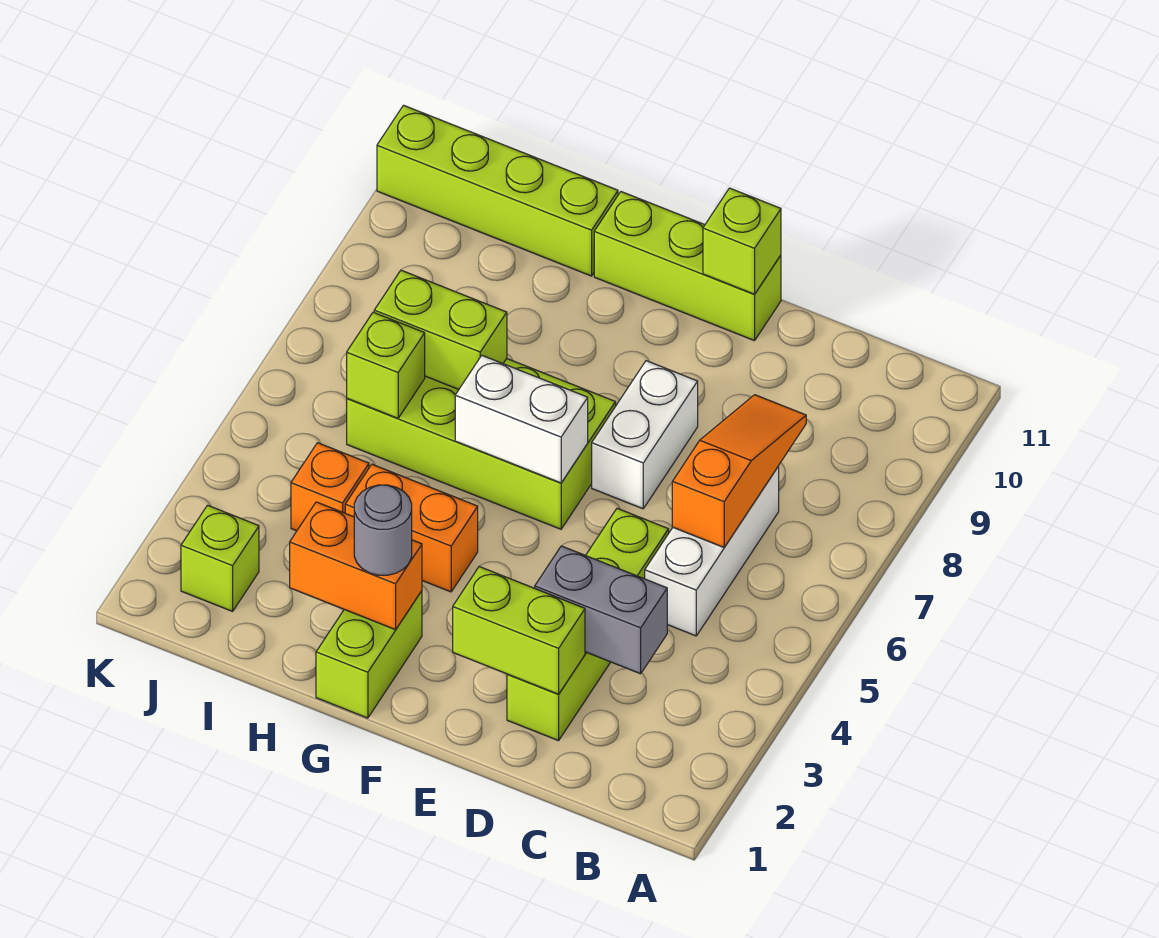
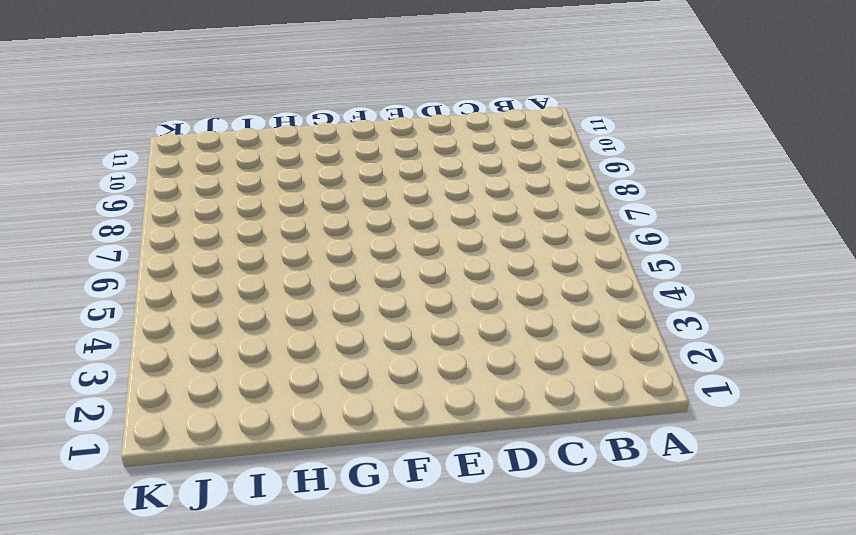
none -> white 1x3 brick [645,466,779,636]
none -> lime 1x4 brick [507,508,669,741]
none -> white 1x2 brick [592,361,698,509]

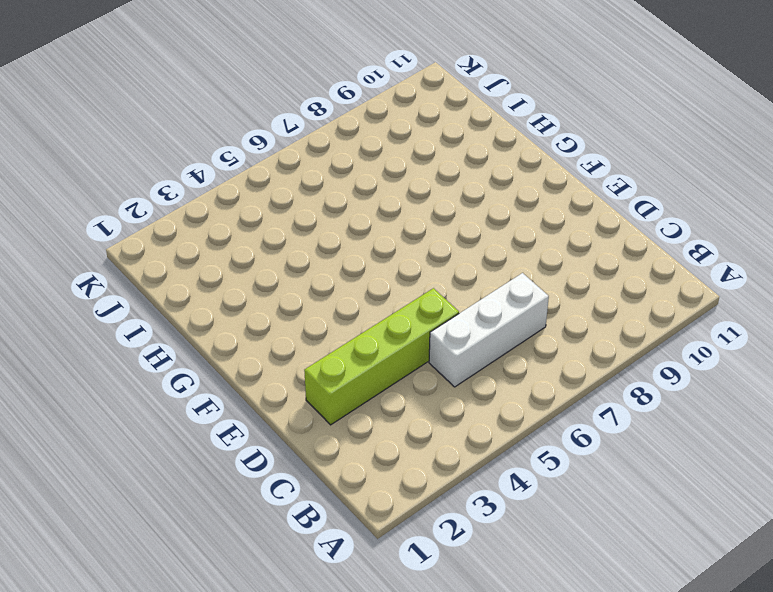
none -> white 1x2 brick [592,361,698,509]
none -> lime 1x3 brick [594,192,781,341]
none -> lime 2x4 brick [347,359,616,529]

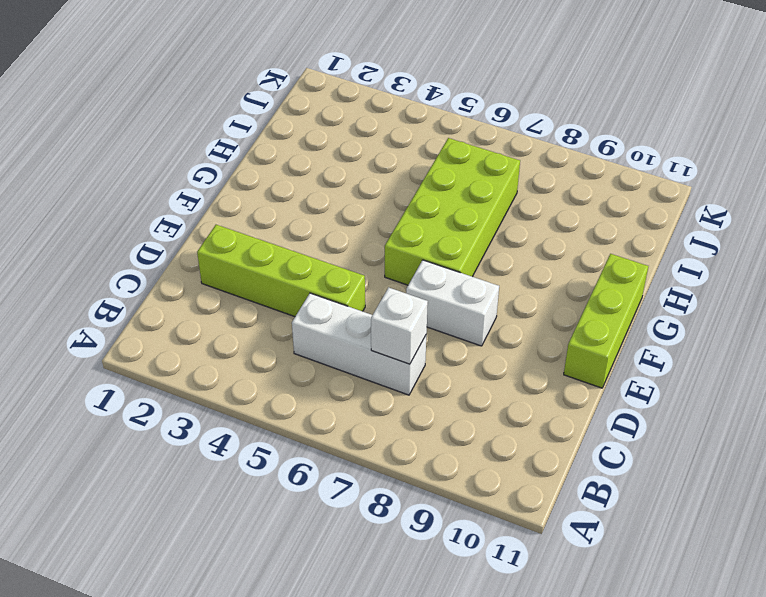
white 1x1 brick [371,287,428,364] -> orange 1x3 slope [672,395,806,547]
none -> lime 1x2 brick [316,591,422,718]
none -> orange 1x2 brick [345,464,478,592]
none -> lime 1x4 brick [377,105,618,276]

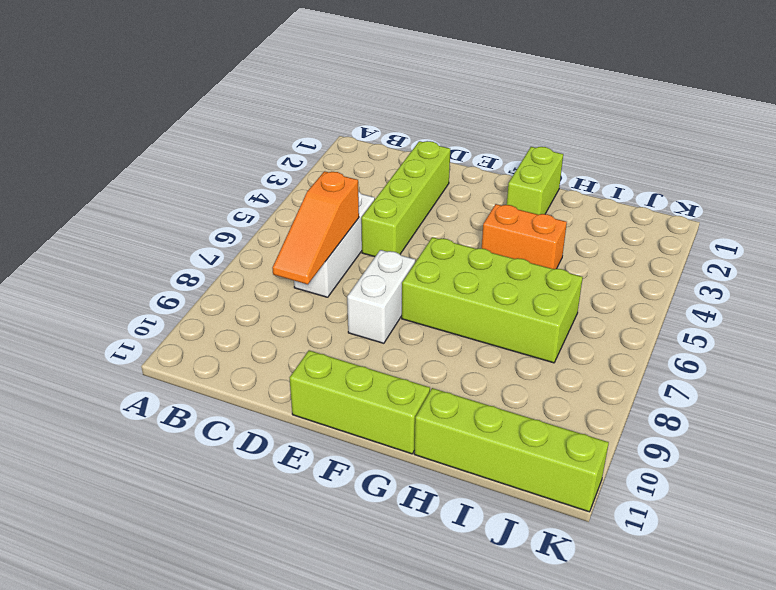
none -> orange 1x1 brick [291,443,369,531]
none -> lime 1x1 brick [181,505,259,611]
none -> grey 1x2 brick [535,546,667,674]

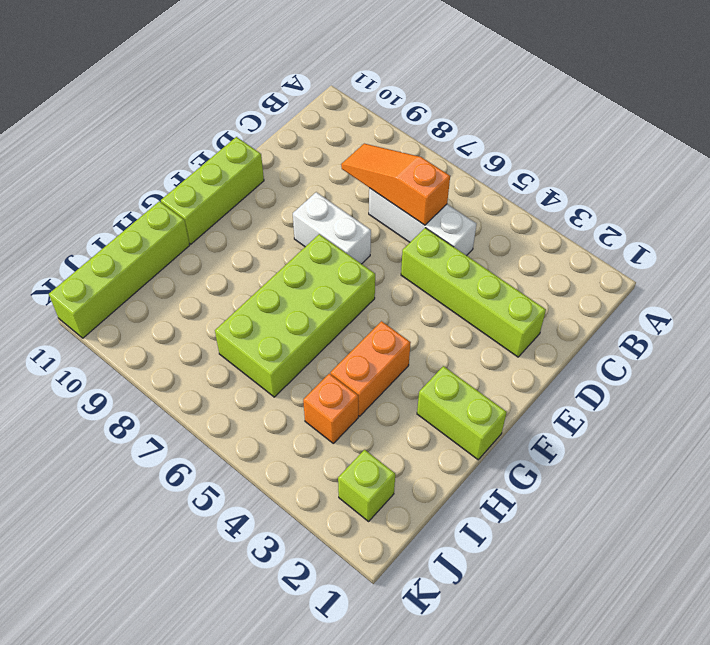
none -> grey 1x2 brick [535,546,667,674]
none -> lime 1x2 brick [453,566,585,694]
none -> lime 1x1 brick [703,188,781,294]

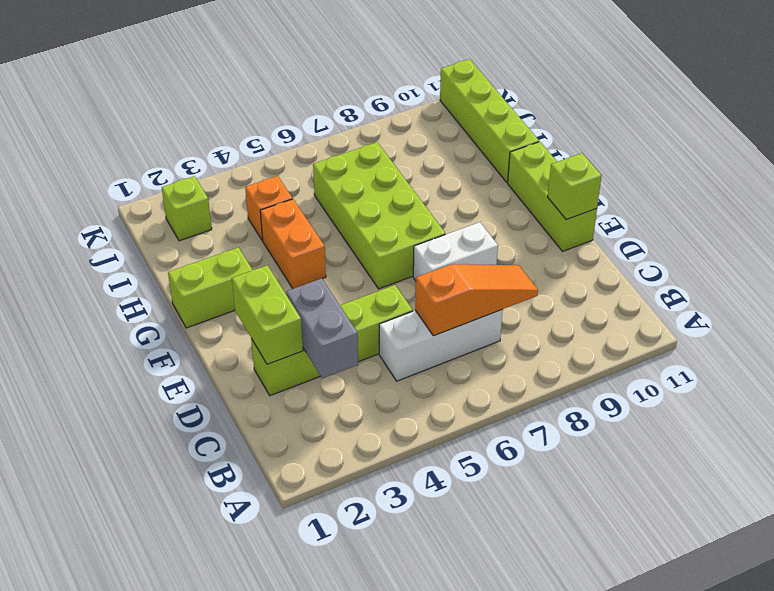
none -> white 1x2 brick [455,356,588,483]
none -> orange 1x2 brick [290,502,422,630]
none -> lime 1x2 brick [374,270,507,389]

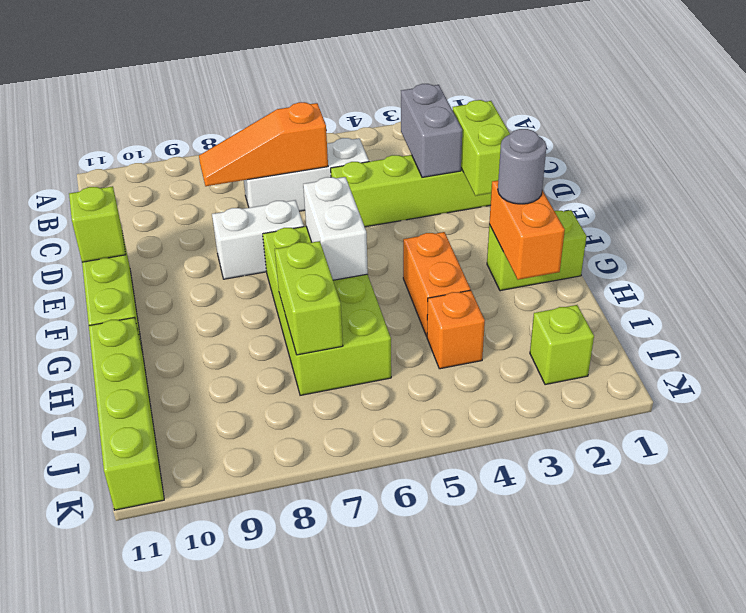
none -> lime 1x1 brick [347,312,425,418]

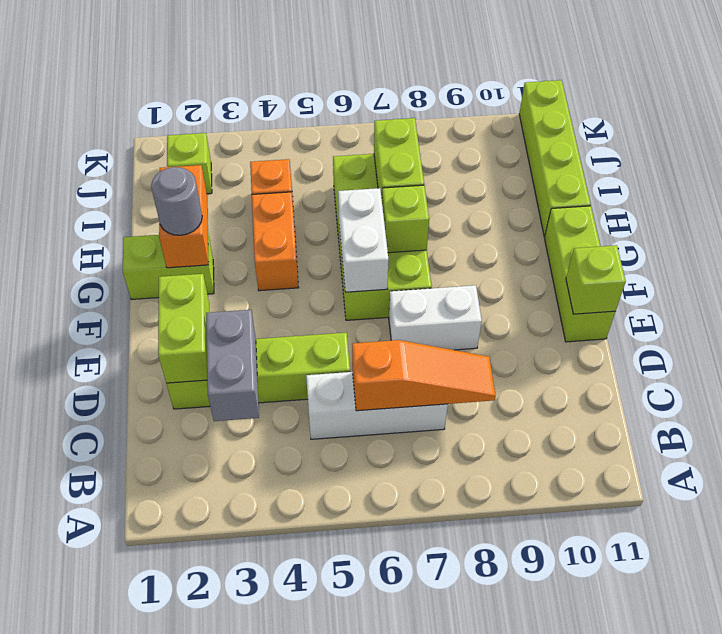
lime 1x1 brick [382,185,429,253] -> lime 1x1 brick moved to [347,312,425,418]

